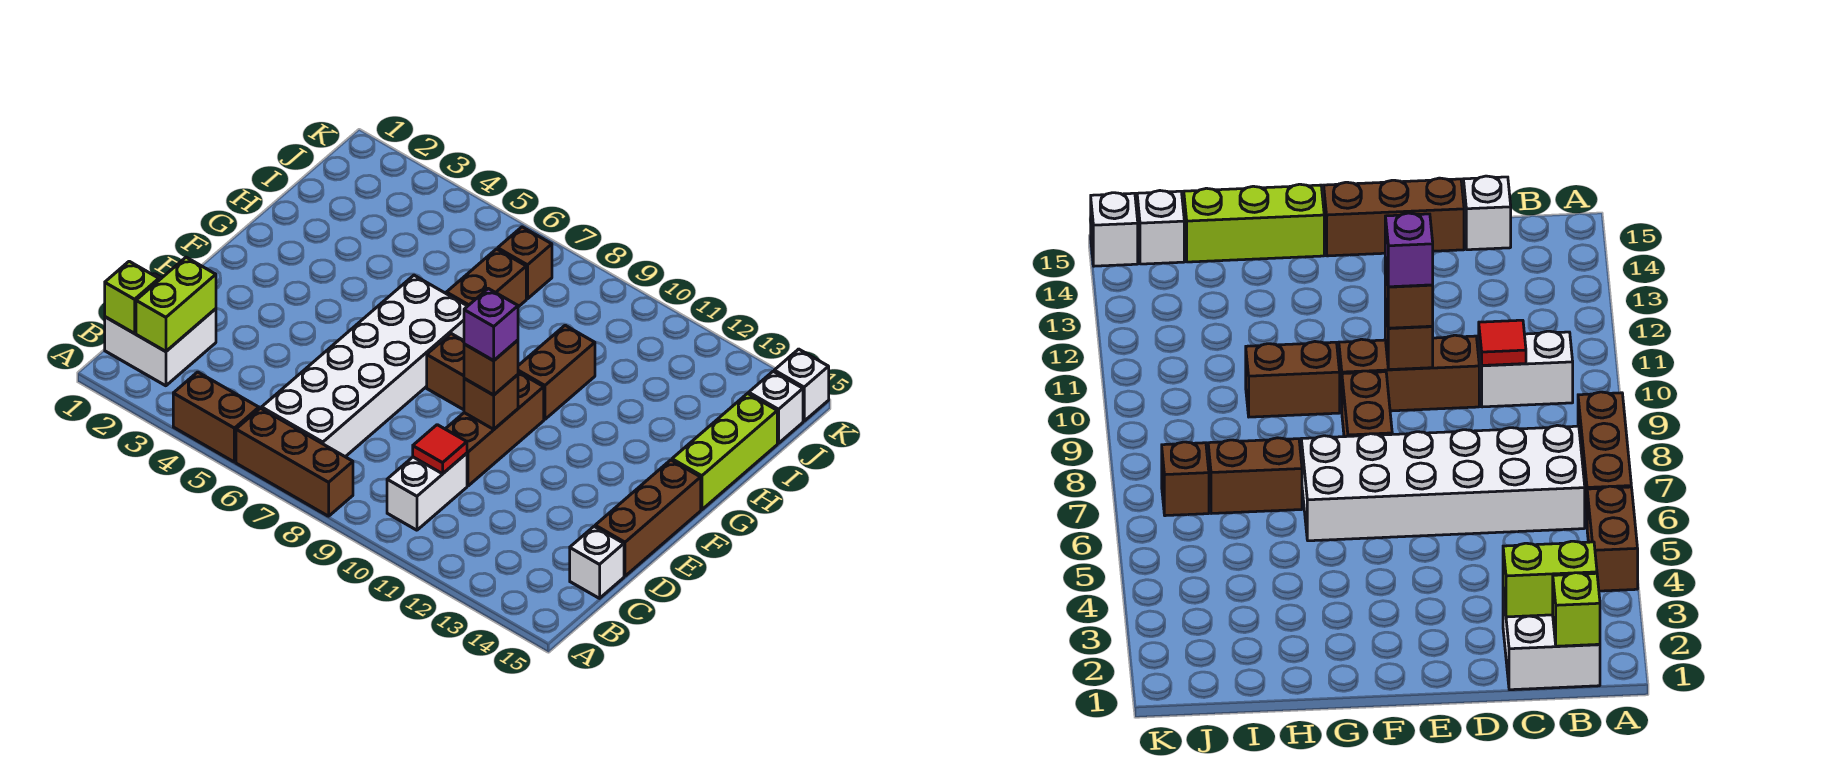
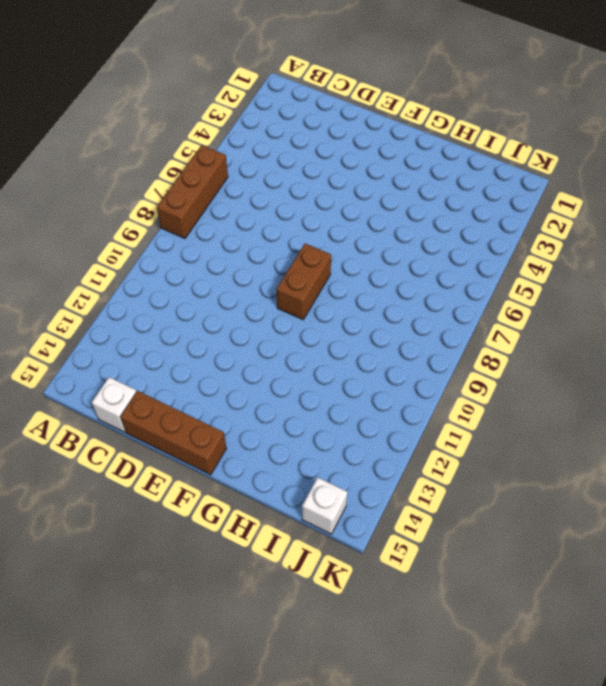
none -> brown 1x2 brick [173,372,259,462]
none -> white 2x2 brick [105,274,216,386]
none -> white 2x6 brick [262,275,467,457]

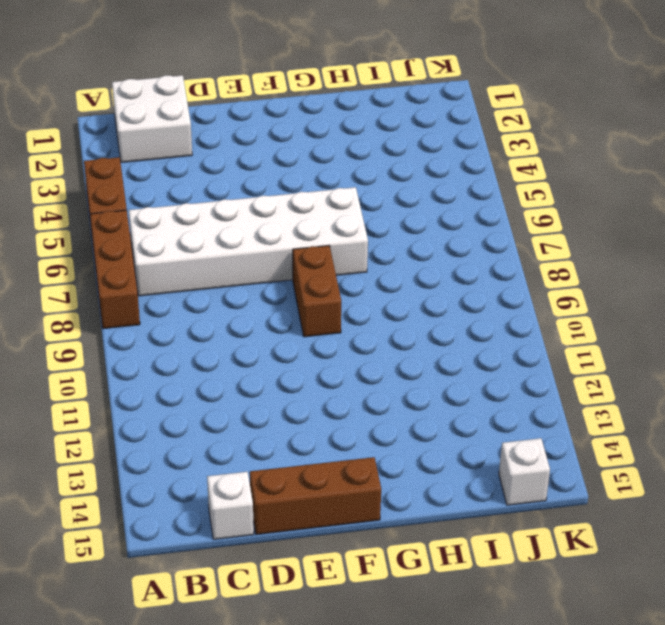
none -> white 1x2 brick [387,453,467,530]
none -> brown 1x3 brick [446,372,544,486]
none -> brown 1x2 brick [518,325,595,419]

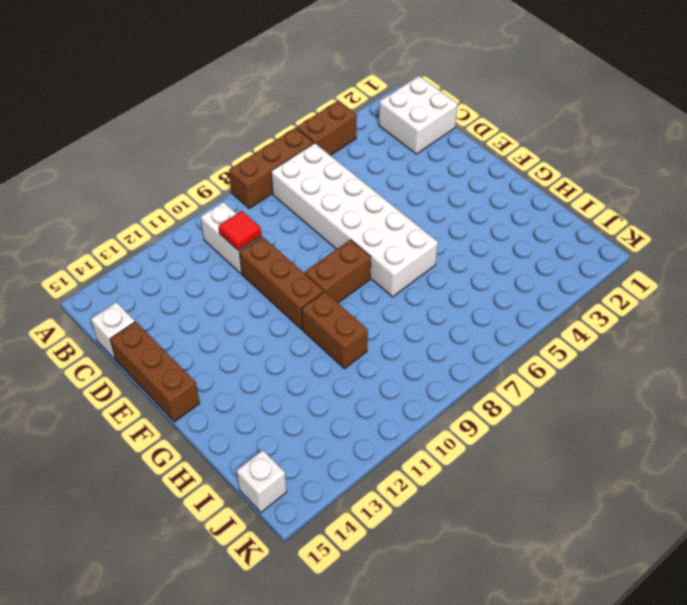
none -> lime 1x3 brick [672,394,777,510]
none -> brown 1x2 brick [446,249,526,307]
none -> brown 1x1 brick [498,227,552,299]

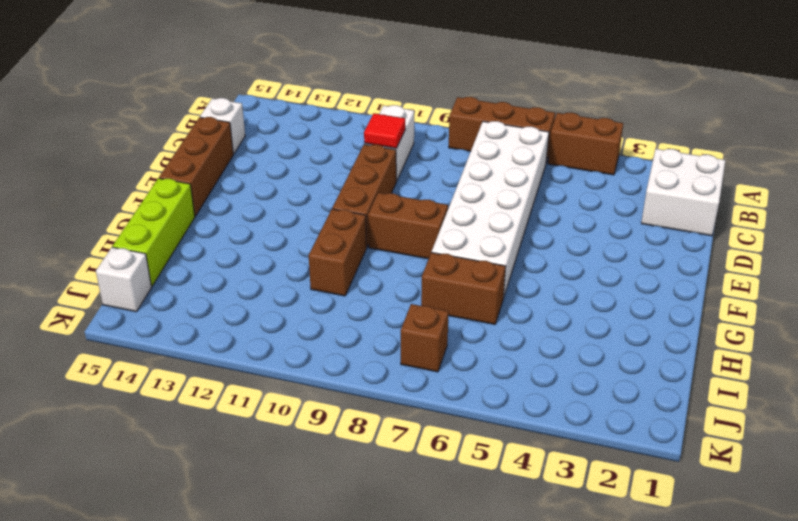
brown 1x2 brick [421,252,506,324] -> brown 1x2 brick turned to [446,249,526,307]
none -> white 1x1 brick [774,349,829,421]
none -> lime 1x1 brick [105,261,159,333]
none -> lime 1x2 brick [136,257,216,351]

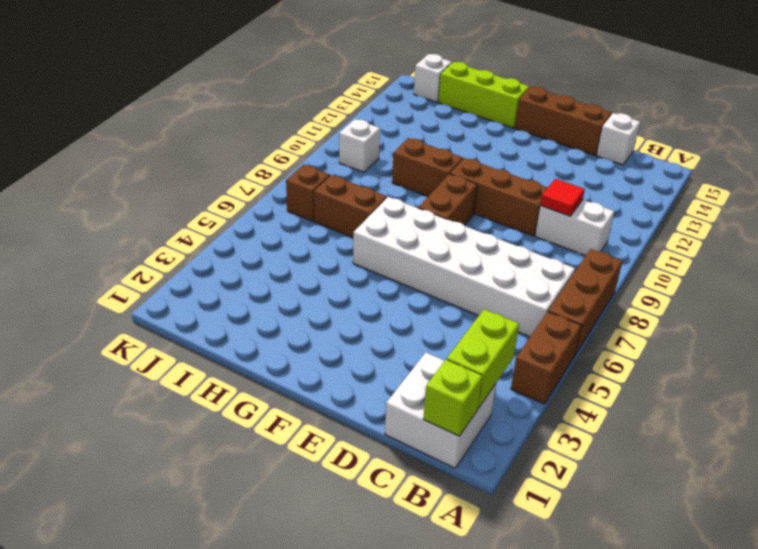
lime 1x2 brick [447,309,519,408] -> lime 1x2 brick turned to [136,257,216,351]
white 1x1 brick [339,119,380,172] -> white 1x1 brick moved to [774,349,829,421]
none -> brown 1x1 brick [464,375,518,429]
none -> brown 1x1 brick [464,340,518,395]
none -> purple 1x1 brick [464,289,518,361]

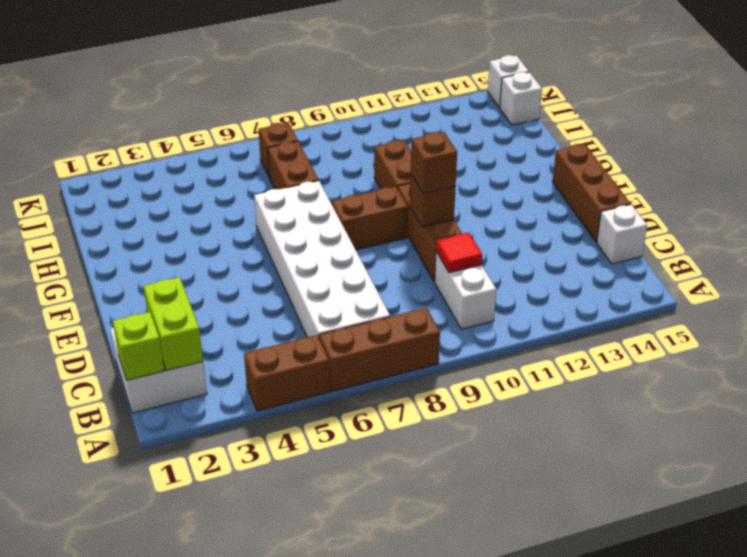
none -> lime 1x3 brick [672,394,777,510]
none -> purple 1x1 brick [464,289,518,361]

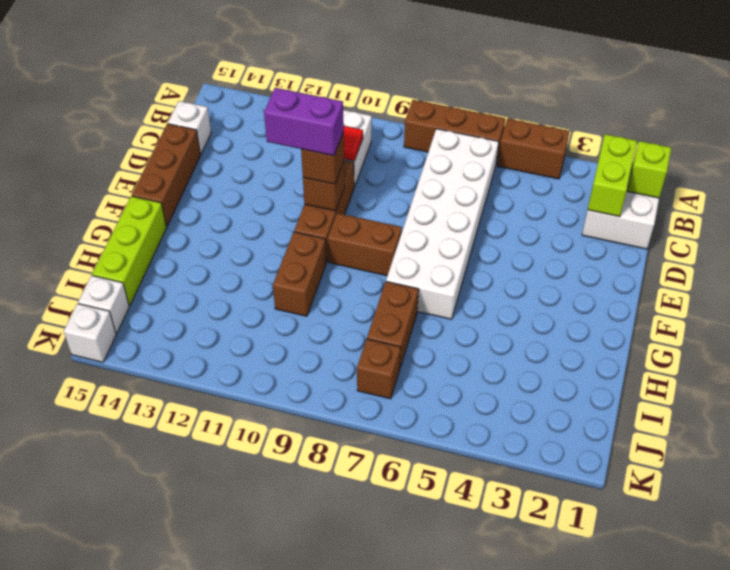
purple 1x2 brick [264,88,344,156] -> purple 1x1 brick [464,289,518,361]

